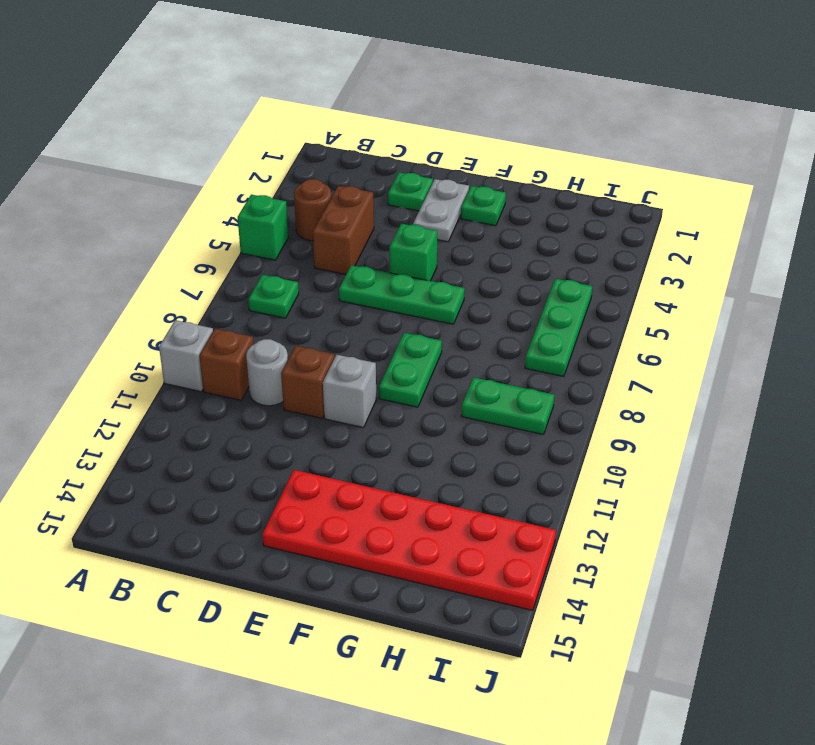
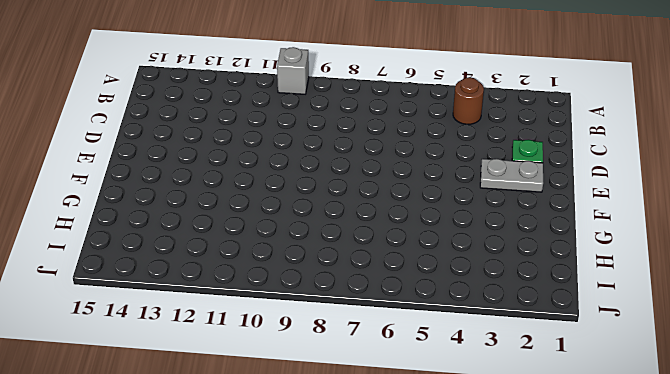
none -> green 1x1 brick [238,195,288,260]
none -> green 1x1 plate [248,275,299,318]
none -> brown 1x1 brick [199,329,254,400]

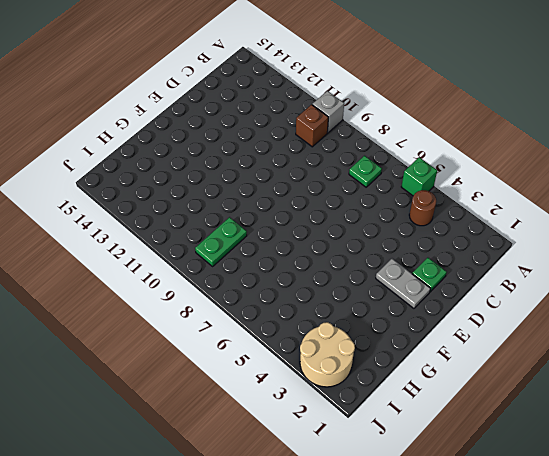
tan 2x2 round brick [300,322,355,387] -> none
none -> brown 1x2 brick [313,186,374,274]
none -> grey 1x1 round brick [246,339,288,406]
none -> green 1x3 plate [339,265,465,324]

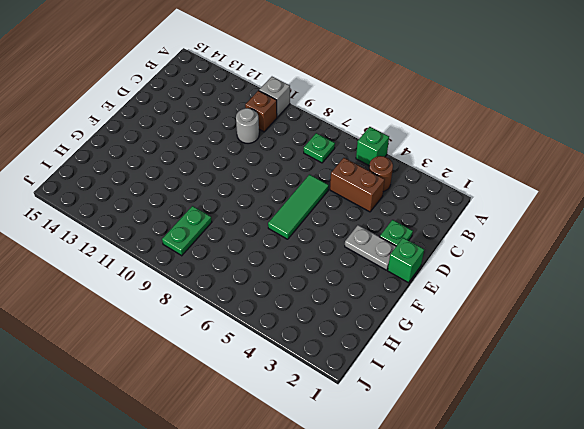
green 1x3 tile [268,175,329,239] -> green 1x3 plate [339,265,465,324]
green 1x1 brick [388,238,424,283] -> green 1x1 brick moved to [389,224,437,281]
none -> brown 1x1 brick [281,346,335,418]
none -> grey 1x1 brick [323,355,376,428]
none -> red 2x6 plate [262,470,556,610]

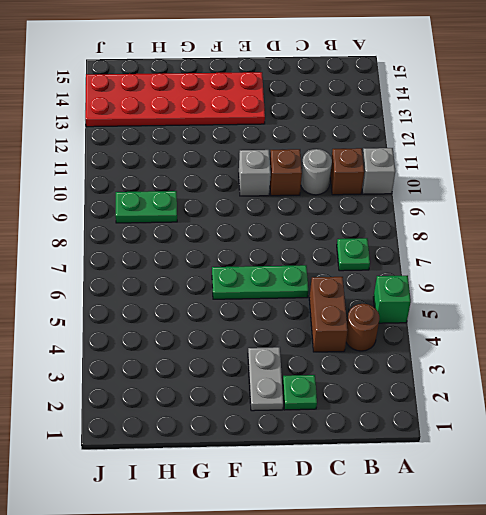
none -> green 1x1 brick [389,224,437,281]
none -> green 1x1 plate [461,186,506,226]
none -> green 1x2 plate [379,333,442,407]

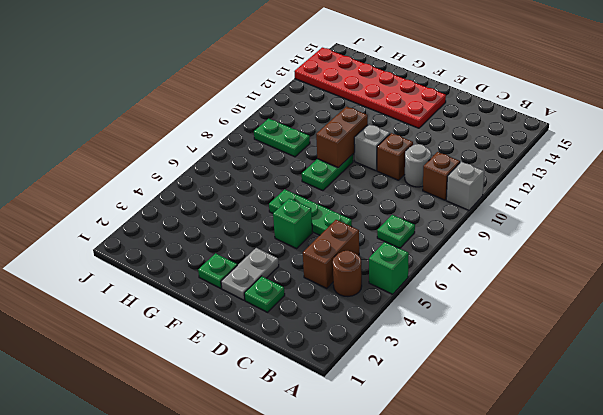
brown 1x2 brick [316,107,368,168] -> none
none -> green 1x3 plate [525,279,592,376]

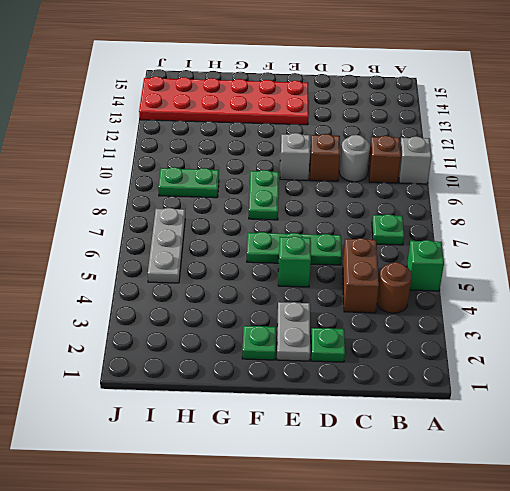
grey 1x3 plate [148,208,185,283] -> green 1x3 plate [525,279,592,376]

